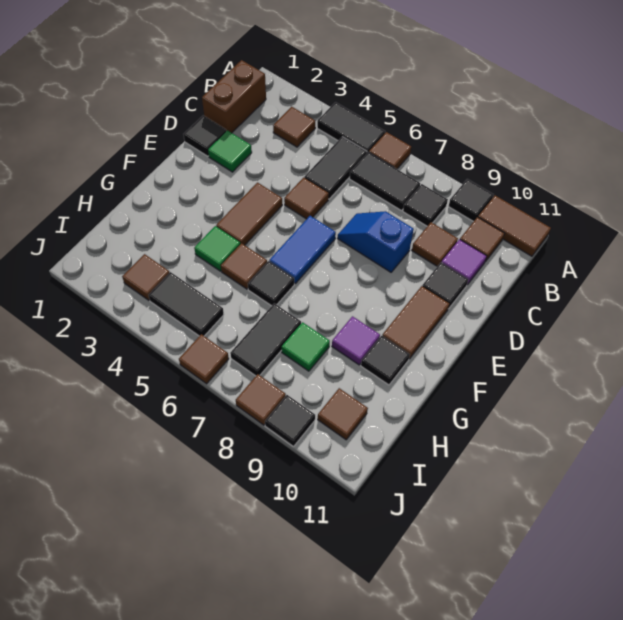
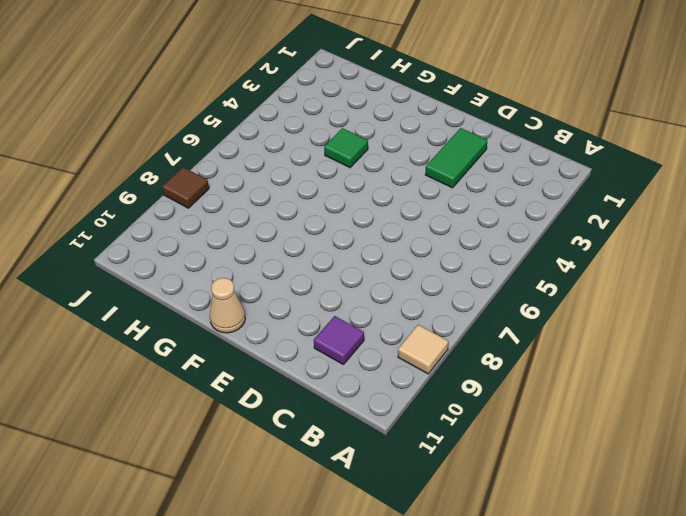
tan 1x1 tile [398,325,448,374] -> black 1x1 tile [448,179,494,222]
green 1x2 tile [426,128,487,188] -> green 1x1 tile [208,130,252,172]
tan 1x1 cone [210,278,245,333] -> none
none -> black 1x2 tile [317,102,385,153]
none -> brown 1x1 tile [369,132,411,169]
none -> brown 1x2 tile [478,195,551,256]
none -> brown 1x2 brick [202,60,266,133]

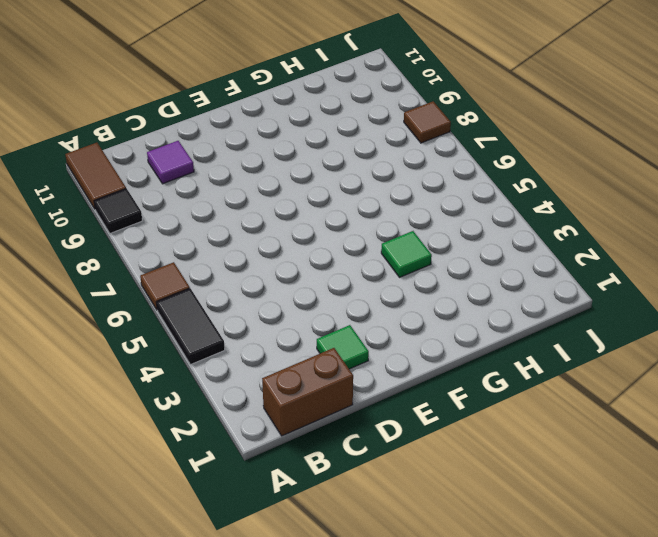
none -> brown 1x1 tile [273,107,315,147]
none -> black 1x2 tile [304,137,367,199]
none -> black 1x2 tile [350,152,420,211]
none -> black 1x1 tile [403,184,448,226]

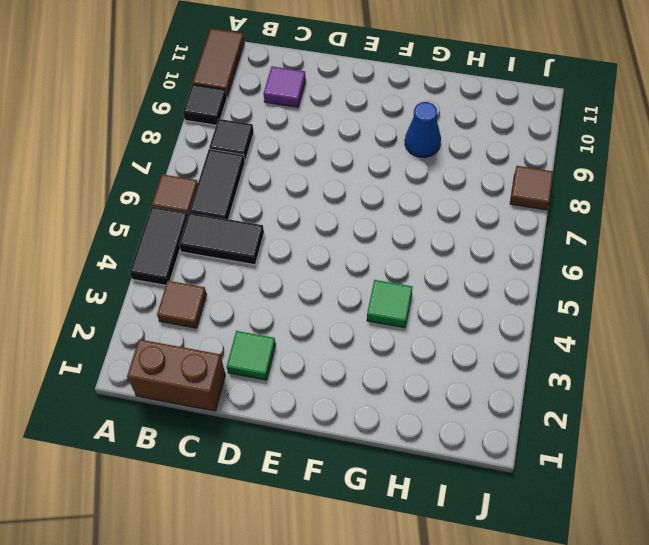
blue 1x1 cone [405,102,441,158] -> purple 1x1 tile [332,316,380,365]
none -> brown 1x1 tile [460,217,505,261]
none -> brown 1x1 tile [412,222,458,266]
none -> black 1x1 tile [184,116,226,156]
none -> brown 1x1 tile [284,178,329,219]

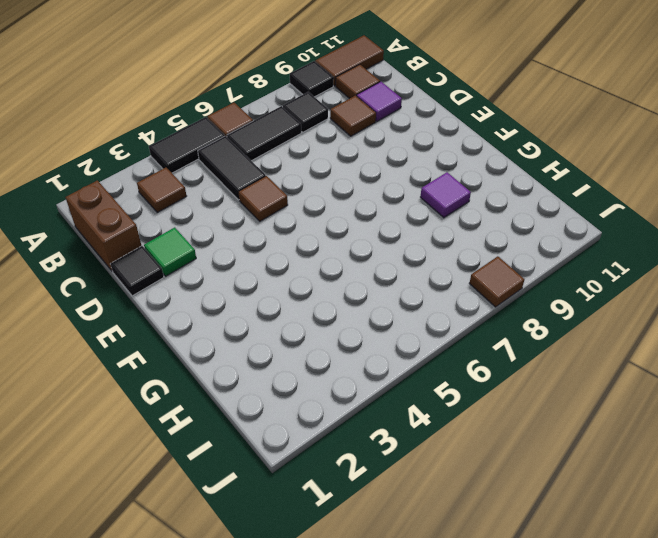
none -> blue 1x2 slope [338,211,414,272]
none -> black 1x1 tile [422,263,468,309]
none -> brown 1x2 tile [216,183,282,245]
none -> blue 1x2 tile [269,216,336,283]

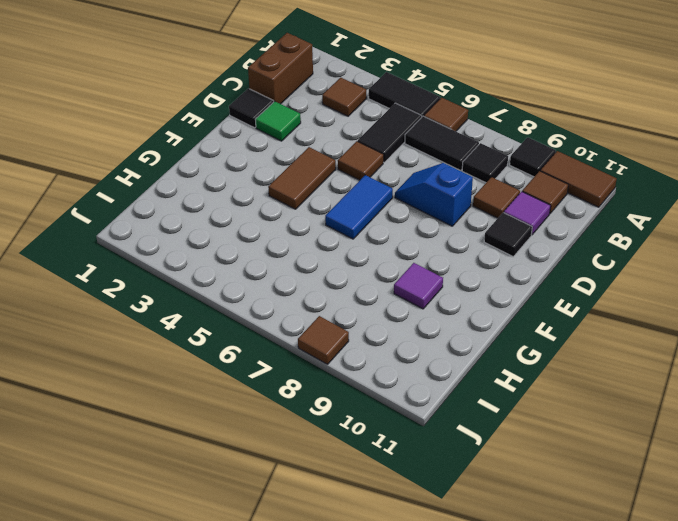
none -> brown 1x2 tile [382,286,449,359]
none -> green 1x1 tile [194,226,240,271]
none -> brown 1x1 tile [221,243,267,289]
none -> black 1x1 tile [248,261,294,306]

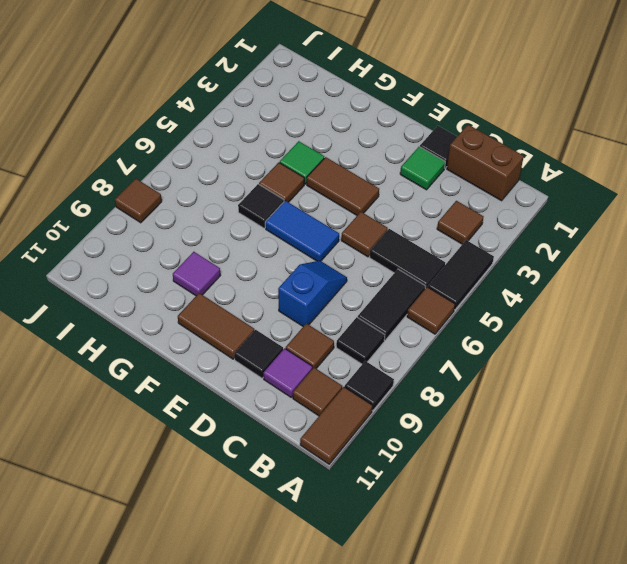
none -> black 1x1 tile [361,336,410,385]
none -> black 1x2 tile [230,303,301,376]
none -> green 1x1 tile [282,322,330,371]
none -> brown 1x1 tile [122,254,170,300]

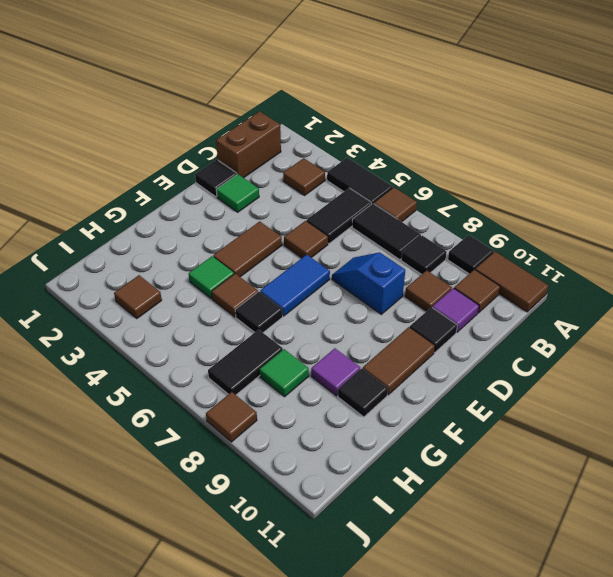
none -> black 1x2 tile [148,272,224,336]
none -> brown 1x1 tile [318,388,368,440]
none -> brown 1x1 tile [179,334,229,384]
none -> black 1x1 tile [265,395,315,447]

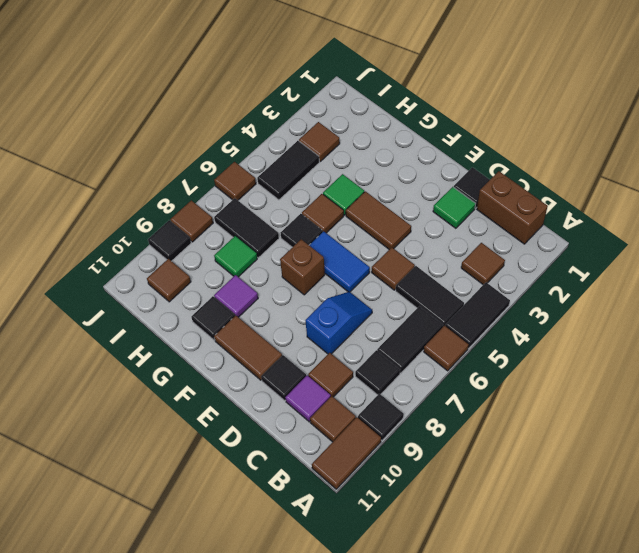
brown 1x1 brick [280,239,325,295] -> none

